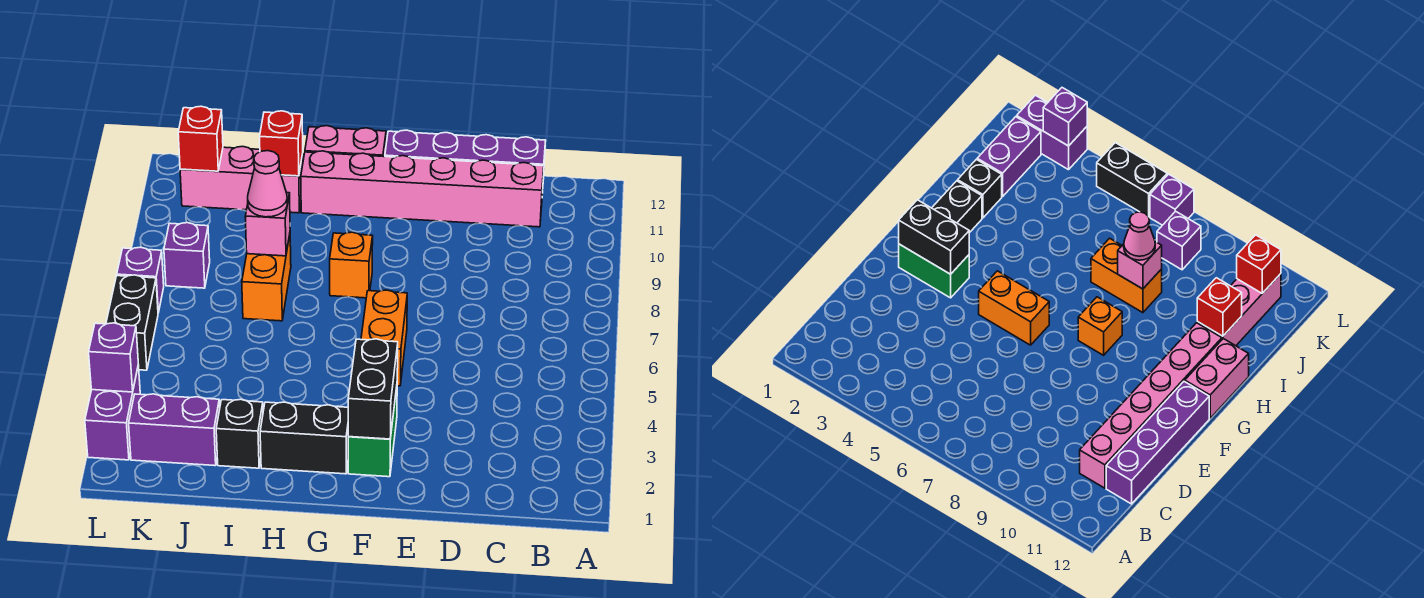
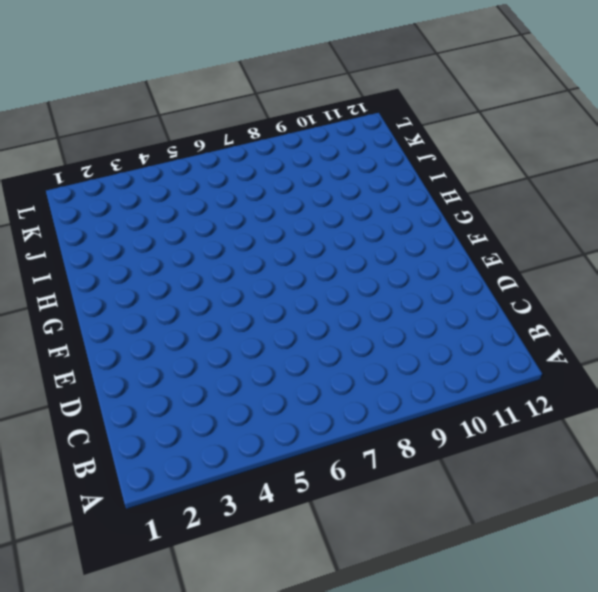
none -> pink 1x6 brick [301,151,544,227]
none -> purple 1x4 brick [385,130,546,193]
none -> green 1x2 brick [348,387,397,477]

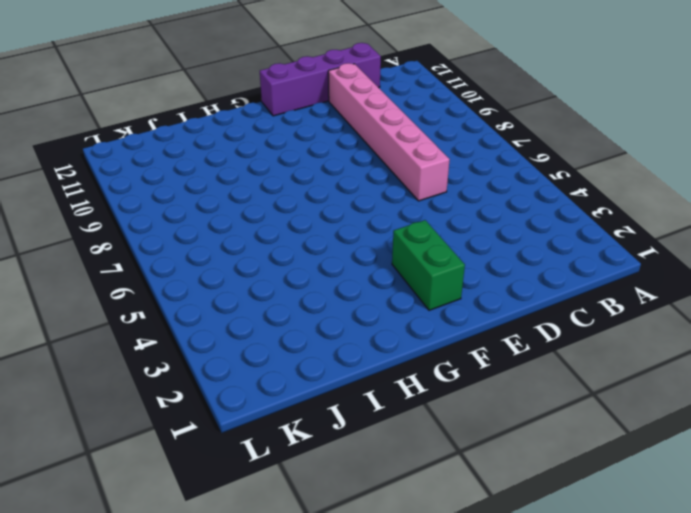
pink 1x6 brick [328,63,450,201] -> pink 1x6 brick turned to [301,151,544,227]
none -> orange 1x2 brick [361,290,407,386]
none -> black 1x2 brick [260,402,348,474]
none -> orange 1x1 brick [330,232,373,298]

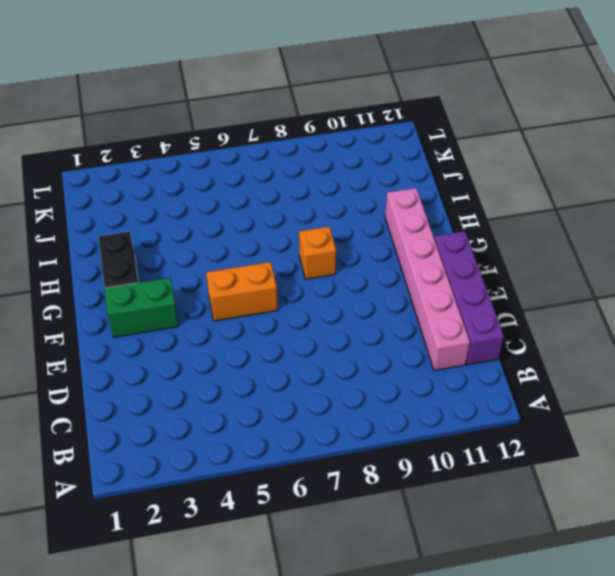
none -> pink 1x2 brick [305,126,386,157]
none -> black 1x1 brick [216,399,263,468]
none -> orange 1x2 brick [242,235,291,321]

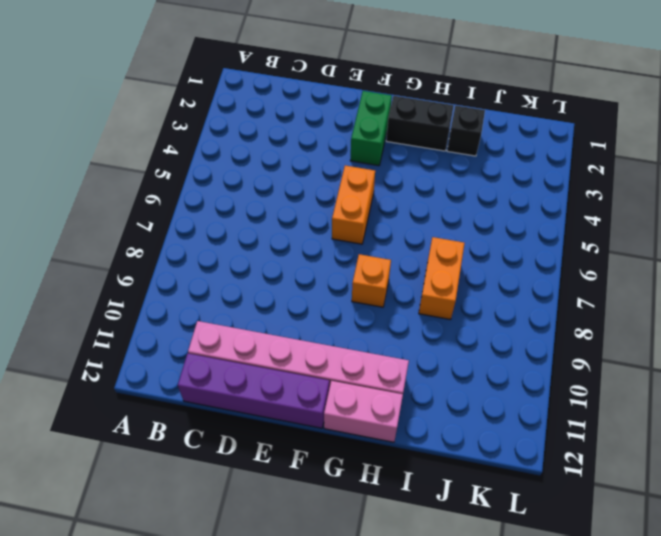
none -> pink 1x3 brick [180,146,303,213]
none -> purple 1x2 brick [129,394,220,466]
none -> purple 1x1 brick [164,223,210,288]

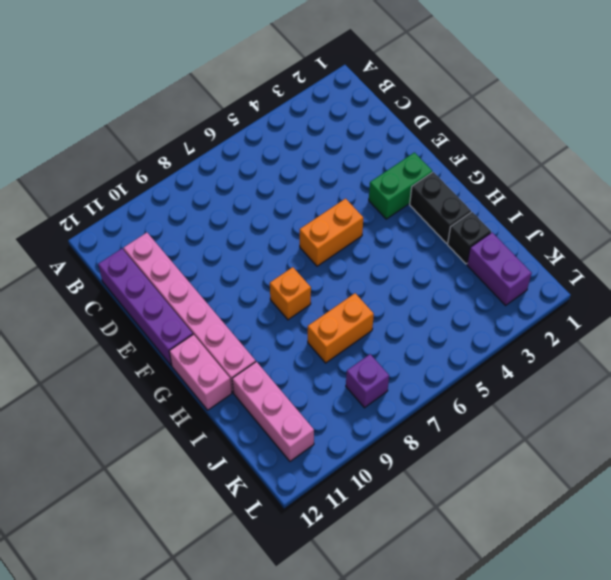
none -> purple 1x2 brick [85,365,140,460]
none -> black 1x2 brick [106,275,158,370]
none -> purple 1x1 brick [117,247,164,313]

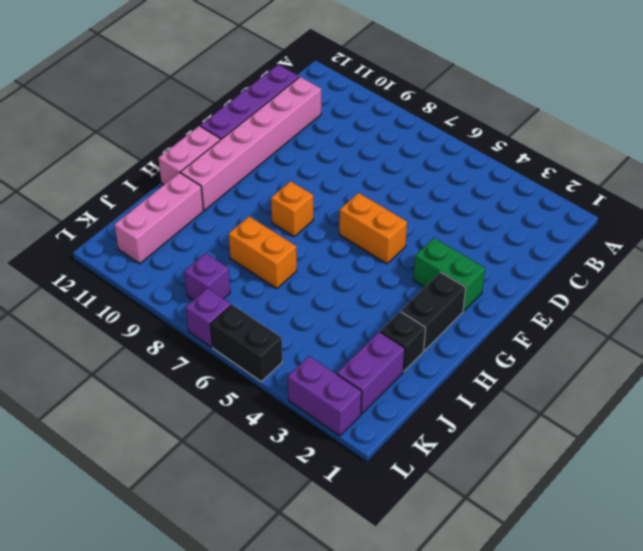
none -> black 1x2 brick [348,339,398,439]
none -> pink 1x1 brick [245,192,290,256]
none -> red 1x1 brick [260,111,303,176]

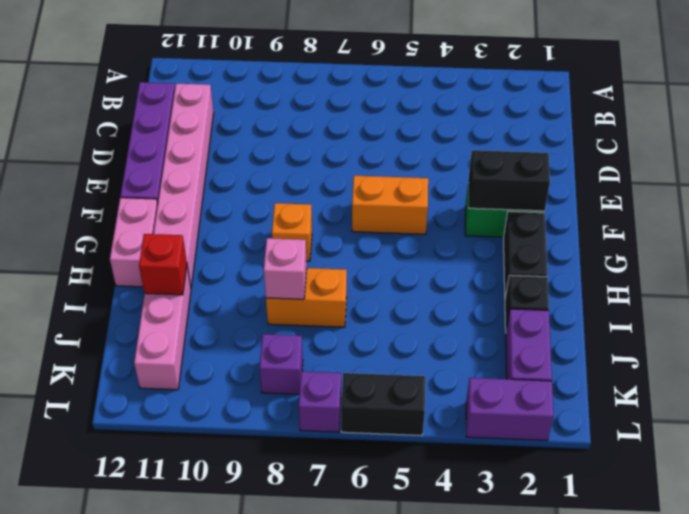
none -> red 1x1 brick [178,106,223,171]
none -> purple 1x1 brick [89,323,138,392]
none -> pink 1x1 cone [248,151,287,217]

